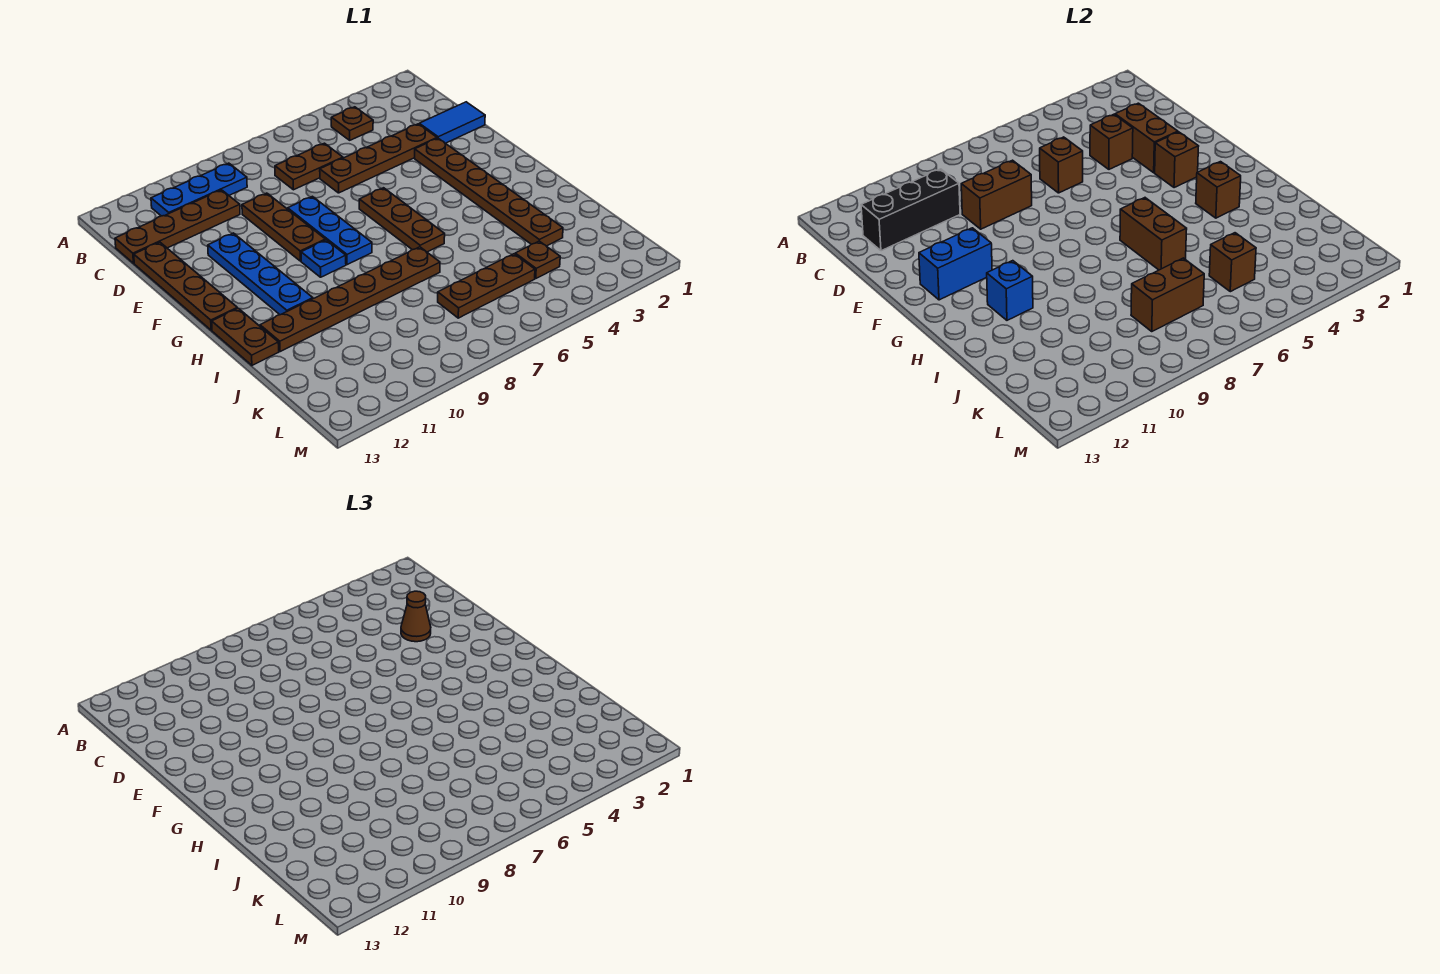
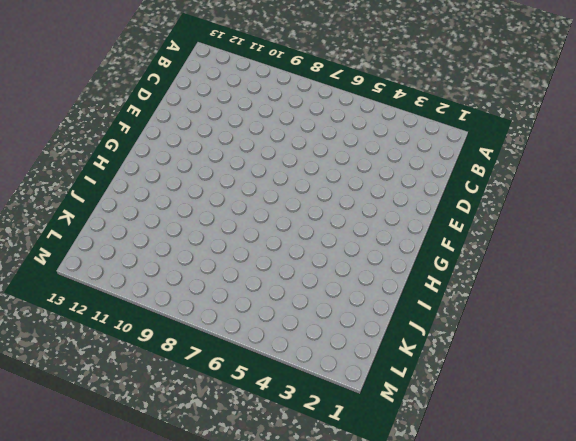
none -> brown 1x1 plate [331,107,373,140]
none -> blue 1x3 plate [151,163,247,216]
none -> brown 1x2 plate [275,143,343,190]
none -> brown 1x4 plate [115,190,240,263]

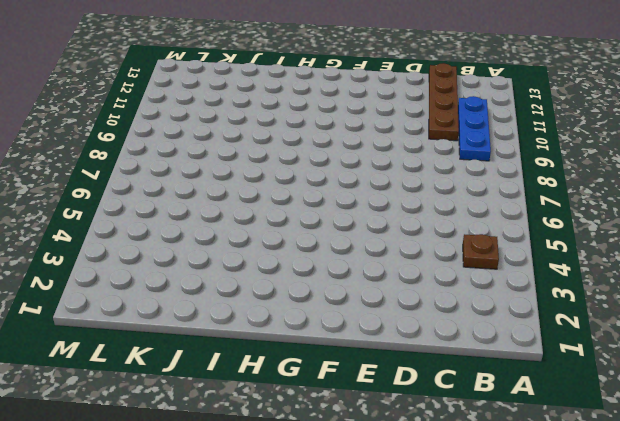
none -> brown 1x2 plate [275,143,343,190]
none -> blue 1x2 tile [419,102,485,143]
none -> brown 1x4 plate [320,124,437,193]
none -> brown 1x3 plate [242,193,325,261]

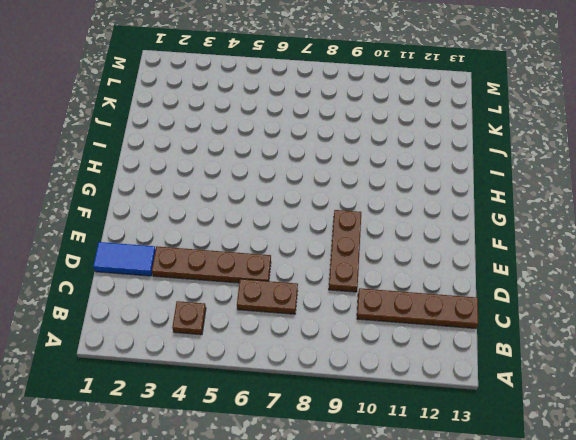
none -> blue 1x3 plate [151,163,247,216]
none -> brown 1x4 plate [134,242,237,330]
none -> brown 1x6 plate [415,138,563,246]
none -> blue 1x3 plate [288,196,372,265]

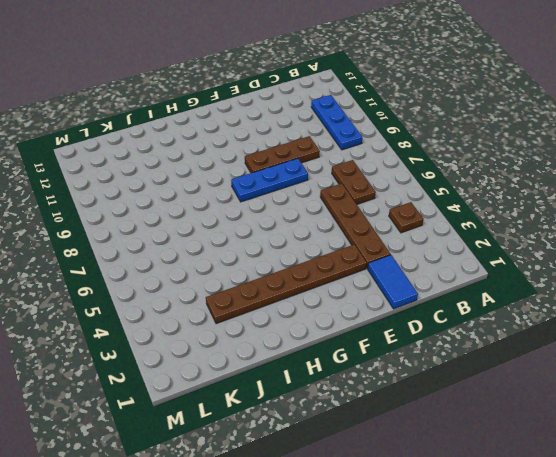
none -> brown 1x4 plate [115,190,240,263]
none -> brown 1x4 plate [134,242,237,330]
none -> blue 1x4 plate [208,233,313,315]
none -> brown 1x3 plate [359,188,445,252]

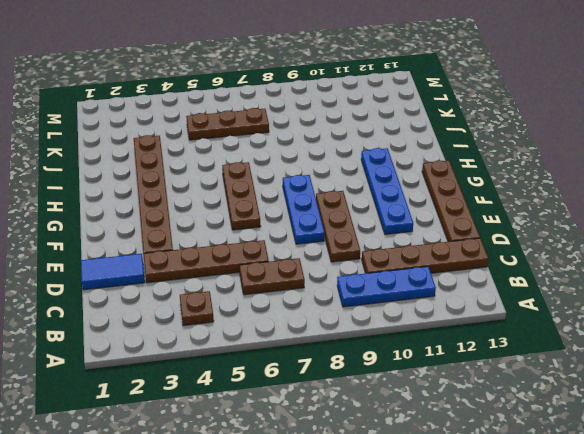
none -> blue 1x1 plate [301,240,346,277]
none -> brown 1x2 plate [212,308,279,365]
none -> brown 1x6 plate [260,247,440,352]
none -> brown 1x1 plate [515,241,560,278]

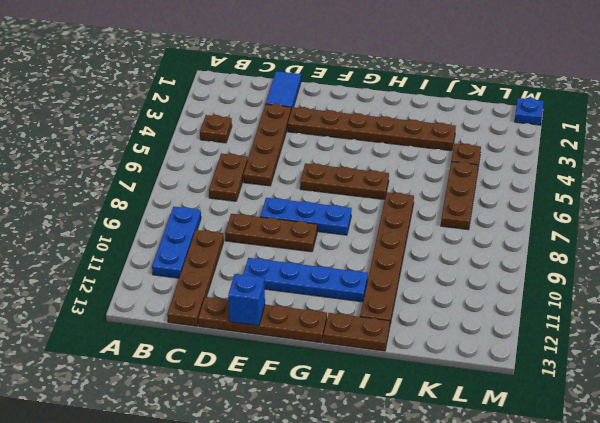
blue 1x1 brick [228,274,265,326] -> blue 1x1 brick moved to [987,261,1033,320]
blue 1x1 plate [515,98,544,125] -> blue 1x1 plate moved to [301,240,346,277]
none -> black 1x3 brick [861,169,960,251]
none -> brown 1x2 brick [1115,103,1178,173]
none -> brown 1x1 brick [1090,114,1133,169]
none -> brown 1x1 brick [1040,137,1083,193]

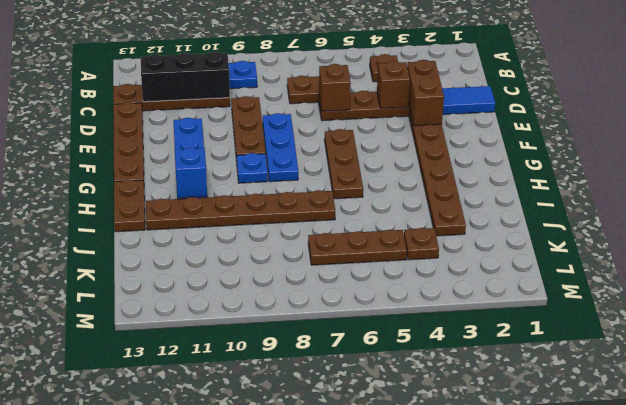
none -> brown 1x2 brick [961,160,1032,229]
none -> brown 1x1 brick [1155,132,1199,188]
none -> blue 1x2 brick [919,228,992,300]
none -> brown 1x1 brick [1196,162,1241,218]

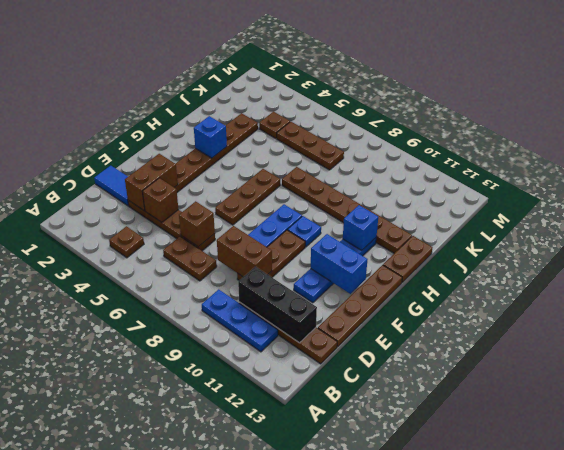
blue 1x1 brick [194,116,227,158] -> brown 1x1 brick [1196,162,1241,218]
none -> brown 1x1 brick [1155,132,1199,188]
none -> brown 1x2 brick [1120,198,1187,270]
none -> brown 1x1 brick [1209,233,1256,292]
none -> brown 1x2 brick [1131,258,1204,331]

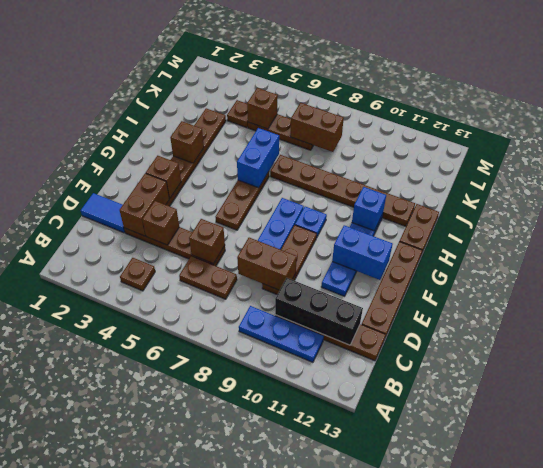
blue 1x2 brick [237,128,279,188] -> brown 1x2 brick [1120,198,1187,270]
none -> brown 1x1 cone [401,591,431,642]

